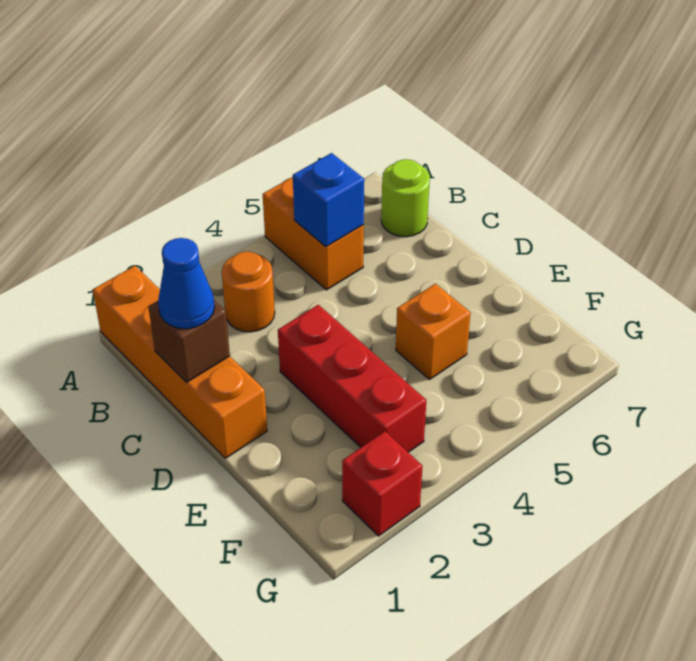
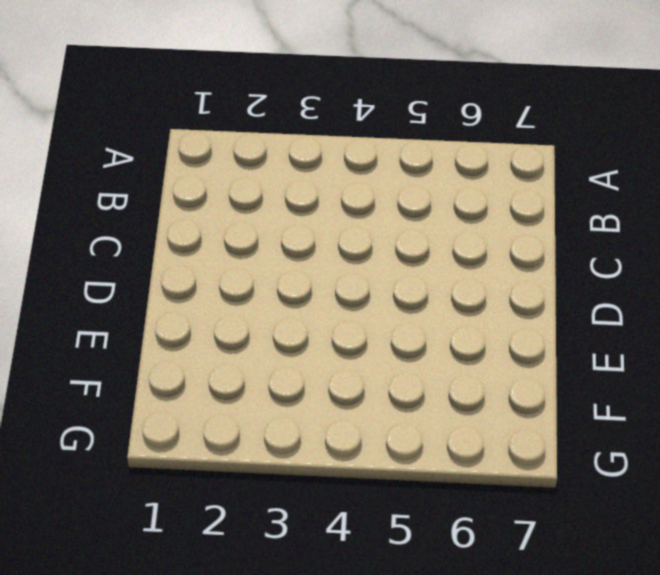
none -> orange 1x4 brick [93,266,267,458]
none -> orange 1x2 brick [263,177,364,290]

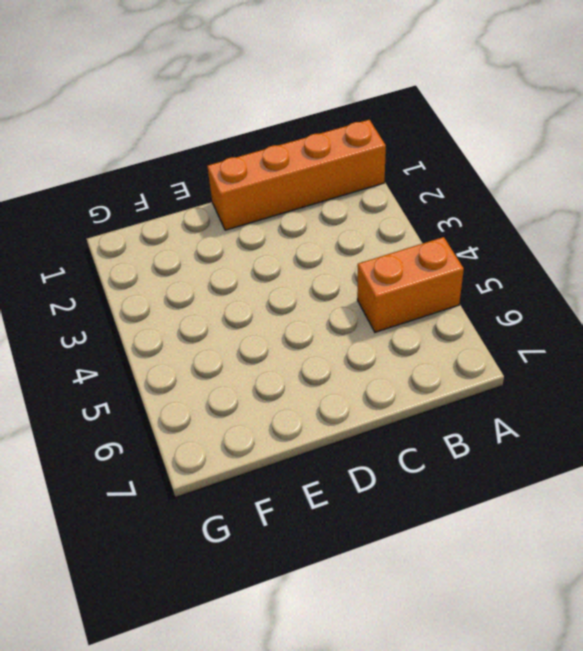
none -> orange 1x1 round brick [222,252,275,332]
none -> lime 1x1 round brick [381,159,430,237]

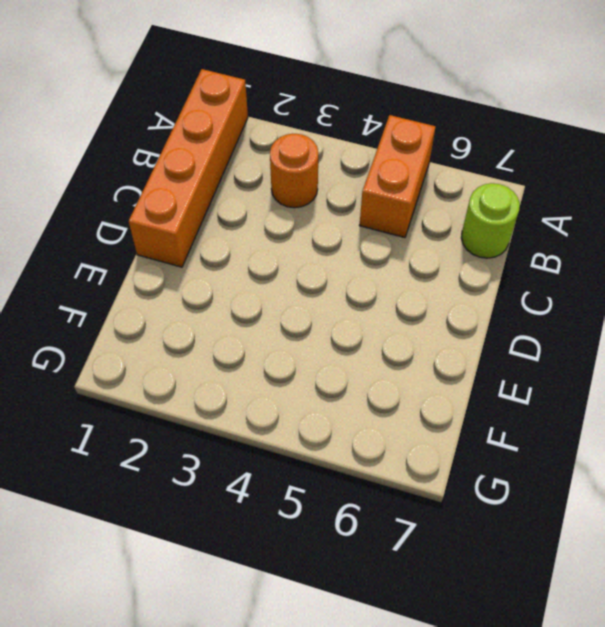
none -> red 1x3 brick [278,305,427,452]
none -> orange 1x1 brick [396,284,471,380]

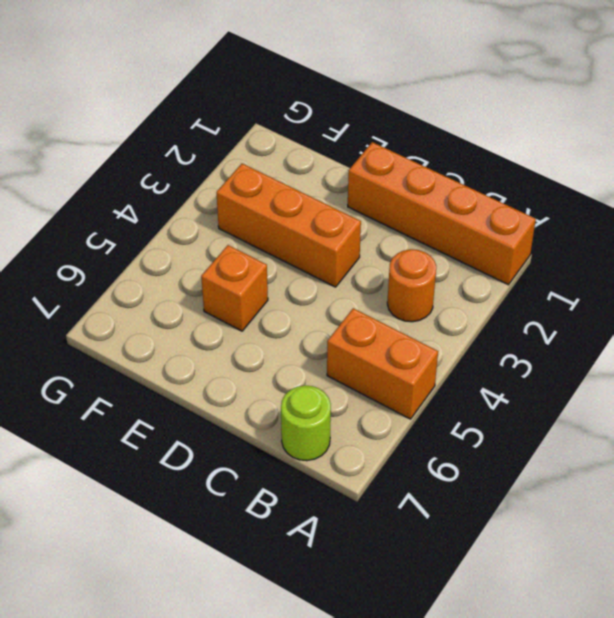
orange 1x3 brick [216,164,361,287] -> red 1x3 brick [278,305,427,452]
none -> red 1x1 brick [342,432,423,536]
none -> blue 1x1 brick [293,153,364,247]

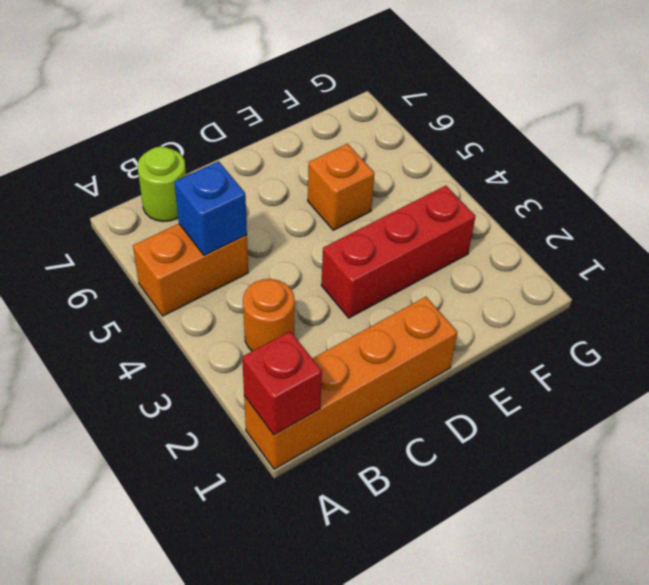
red 1x1 brick [242,331,322,435] -> red 1x1 brick moved to [342,432,423,536]
none -> brown 1x1 brick [148,300,230,382]
none -> blue 1x1 cone [158,238,215,329]

